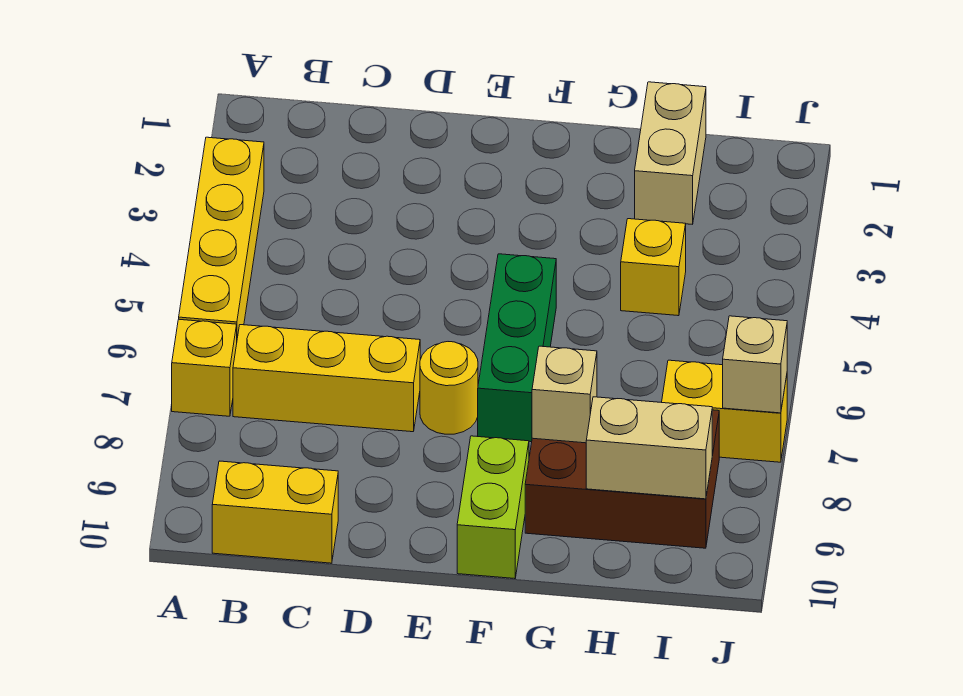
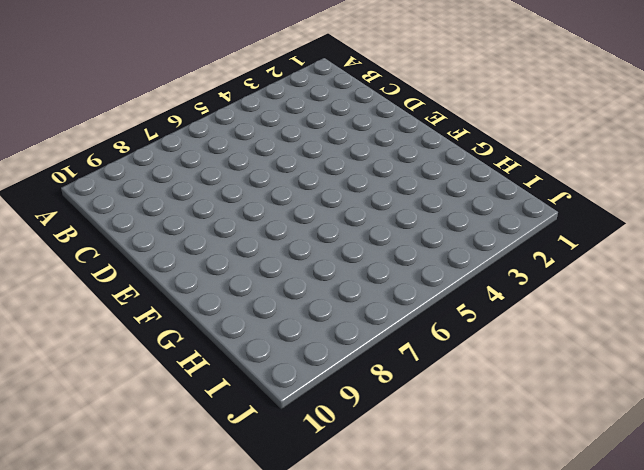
none -> yellow 1x4 brick [179,137,264,338]
none -> yellow 1x1 brick [172,319,237,416]
none -> yellow 1x3 brick [233,325,420,432]

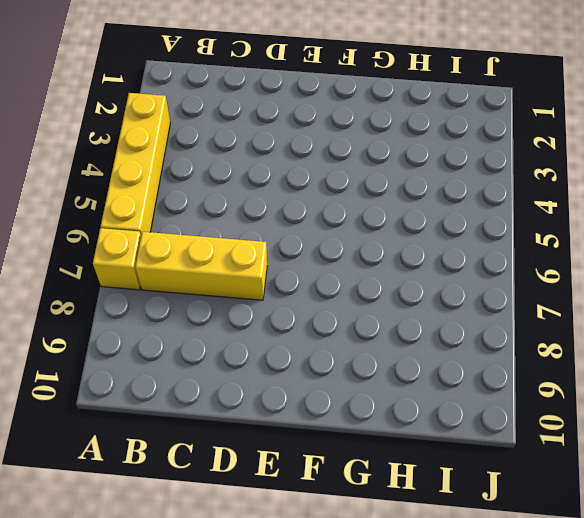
none -> yellow 1x2 brick [212,461,338,563]
none -> yellow 1x1 round brick [420,342,478,434]
none -> green 1x3 brick [478,254,556,442]

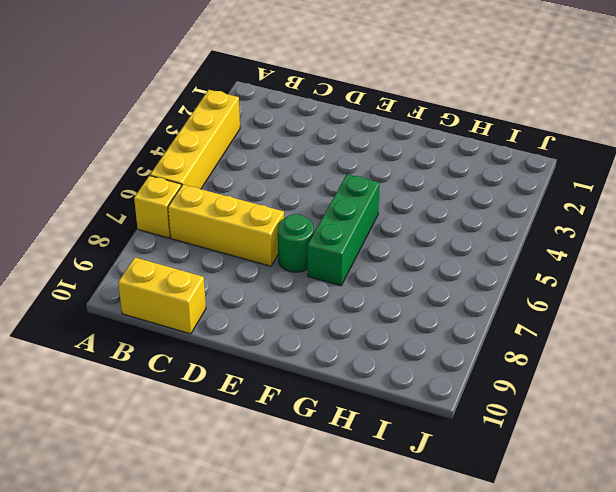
green 1x1 round brick [278,214,314,272] -> yellow 1x1 round brick [420,342,478,434]
none -> lime 1x2 brick [457,436,529,579]
none -> brown 2x3 brick [525,410,719,548]
none -> tan 1x2 brick [635,82,706,224]

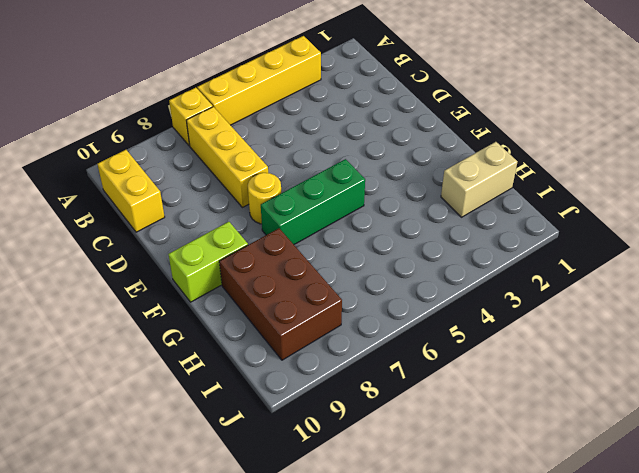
none -> yellow 1x1 brick [621,219,686,316]
none -> yellow 1x2 brick [662,360,787,462]
none -> tan 1x1 brick [532,346,597,443]

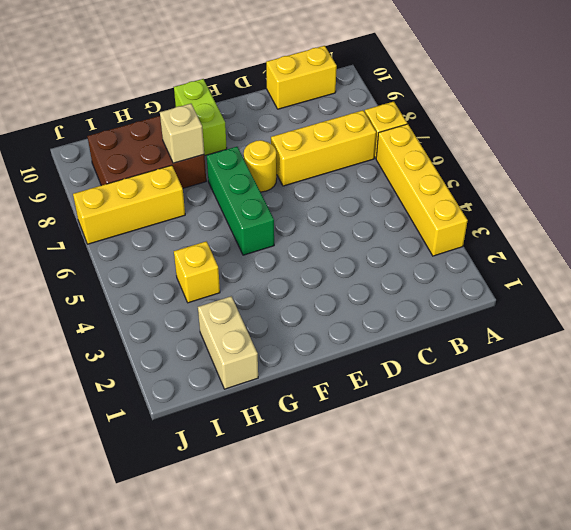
yellow 1x3 brick [73,165,185,244] -> yellow 1x2 brick [662,360,787,462]
none -> tan 1x2 brick [586,397,712,499]
none -> tan 1x1 brick [723,316,787,413]

